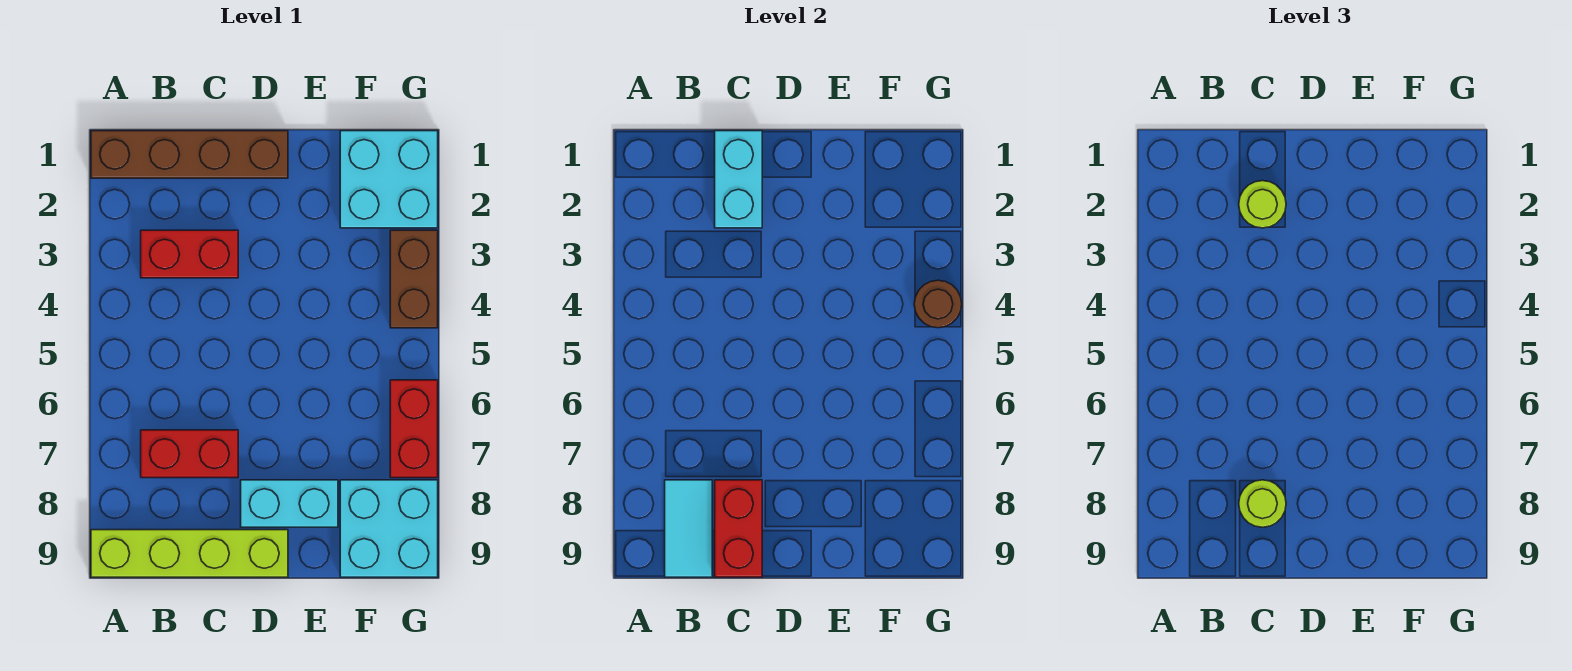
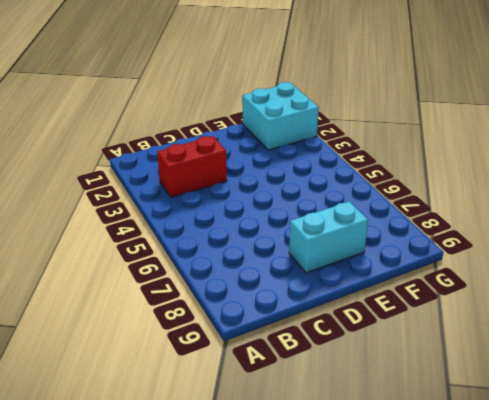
none -> brown 1x4 brick [91,131,288,178]
none -> lime 1x4 brick [91,530,288,577]
none -> red 1x2 brick [141,430,238,478]

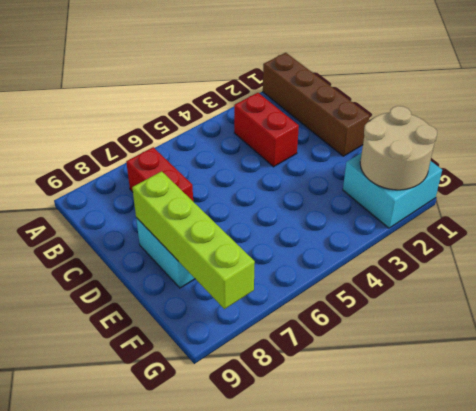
lime 1x4 brick [132,171,255,309] -> lime 1x4 brick moved to [91,530,288,577]
tan 2x2 round brick [360,106,437,190] -> none
none -> cyan 2x2 brick [340,480,438,577]
none -> brown 1x2 brick [390,230,438,328]
none -> red 1x2 brick [390,380,438,478]

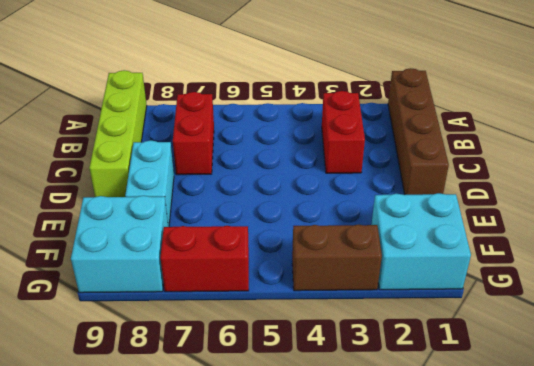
none -> cyan 1x2 tile [665,480,712,577]
none -> cyan 1x2 brick [715,131,762,228]
none -> red 1x2 brick [715,480,762,577]

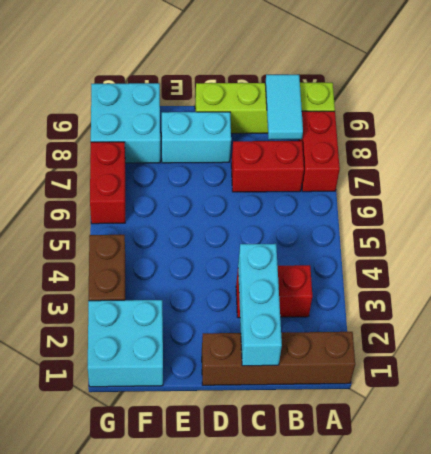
red 1x2 brick [299,111,340,192] -> red 1x2 brick moved to [715,480,762,577]
cyan 1x3 brick [238,244,282,366] -> cyan 1x2 brick [715,131,762,228]
none -> brown 1x1 round brick [914,280,962,328]
none -> lime 1x1 round brick [1239,181,1286,228]
none -> lime 1x1 round brick [1239,480,1286,527]

